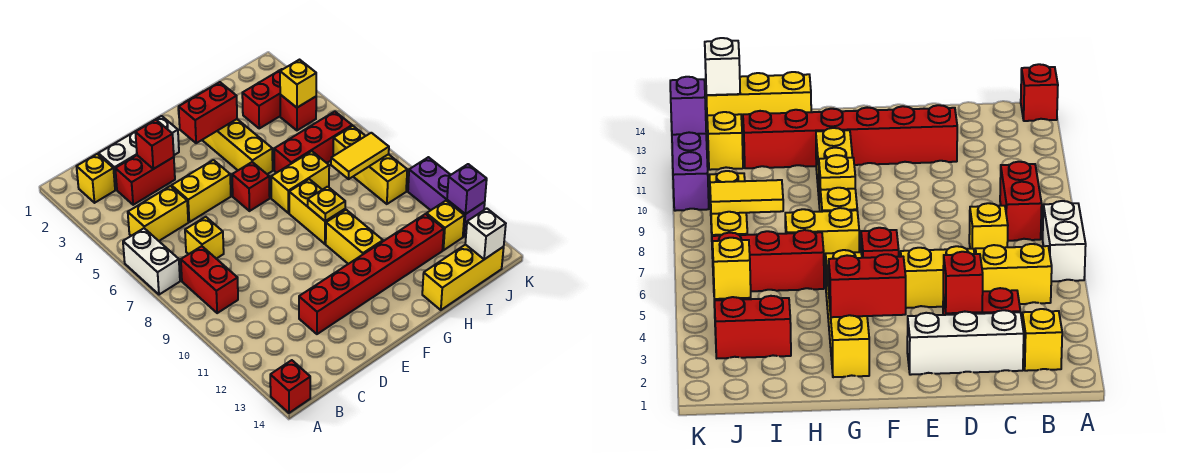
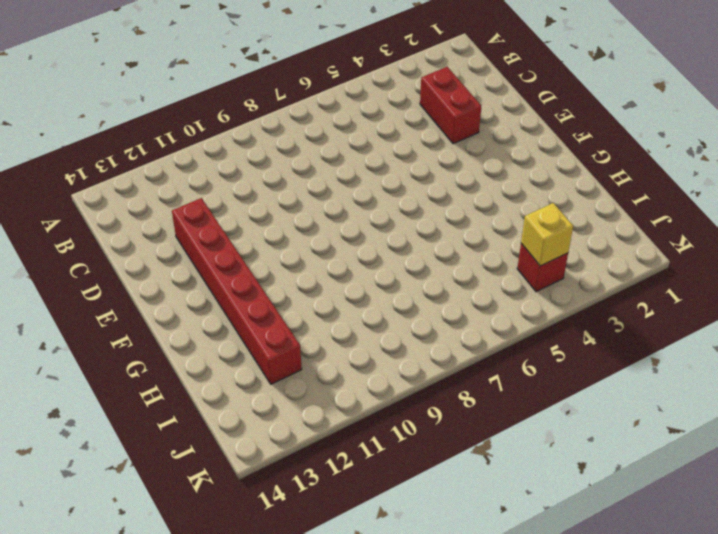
none -> white 1x2 brick [123,228,180,295]
none -> red 1x1 brick [270,360,310,413]
none -> yellow 1x1 brick [77,154,115,203]

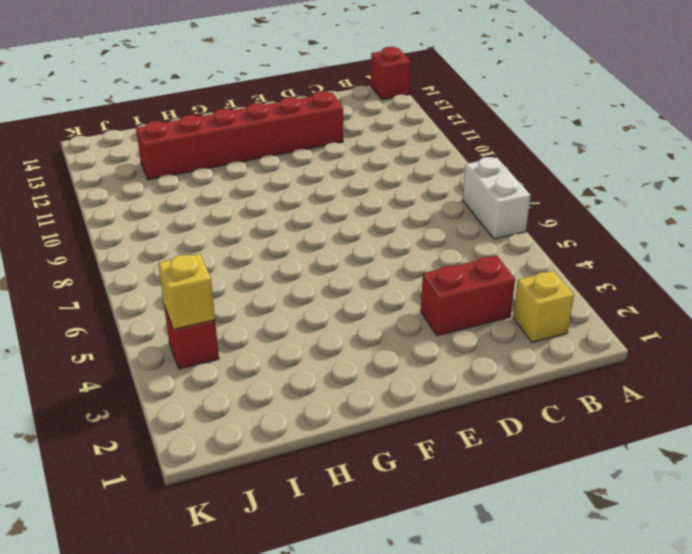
none -> yellow 1x2 brick [128,186,188,241]
none -> red 1x2 brick [181,246,238,313]
none -> white 1x3 brick [98,116,179,190]

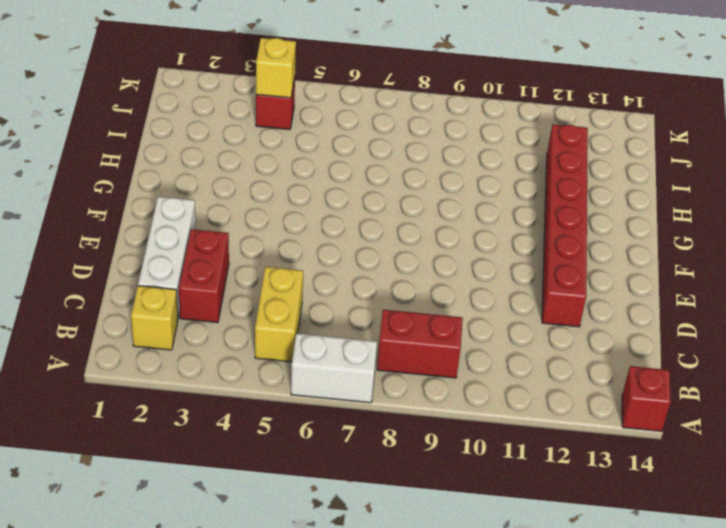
none -> yellow 1x1 brick [185,217,224,259]
none -> yellow 1x2 brick [172,160,231,222]
none -> red 1x1 brick [232,162,270,211]

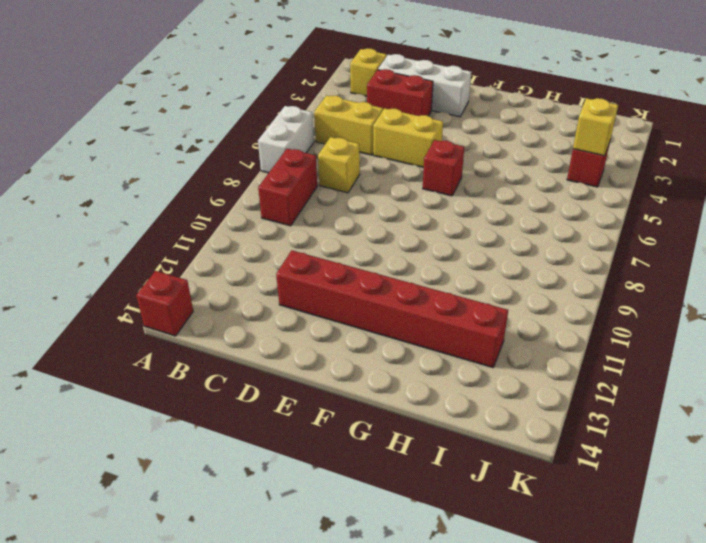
none -> yellow 1x4 brick [184,91,273,174]
none -> yellow 1x2 brick [271,151,329,213]
none -> yellow 1x2 brick [289,179,345,244]

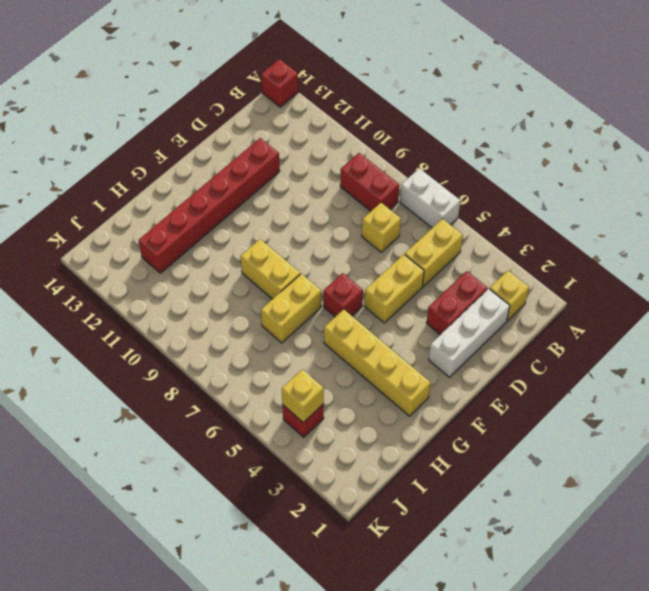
none -> yellow 1x2 brick [326,210,383,264]
none -> red 1x3 brick [274,112,352,173]
none -> yellow 1x3 brick [422,244,504,310]

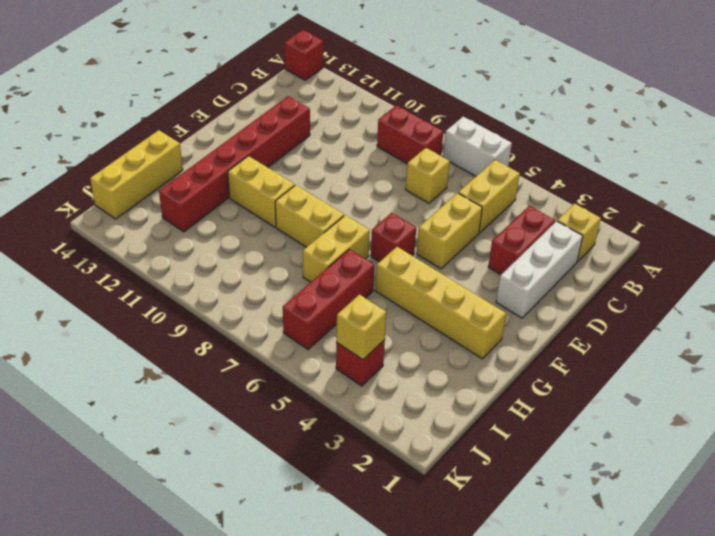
none -> red 1x2 brick [242,69,282,128]
none -> yellow 1x3 brick [333,126,407,204]
none -> yellow 1x1 brick [427,201,464,250]

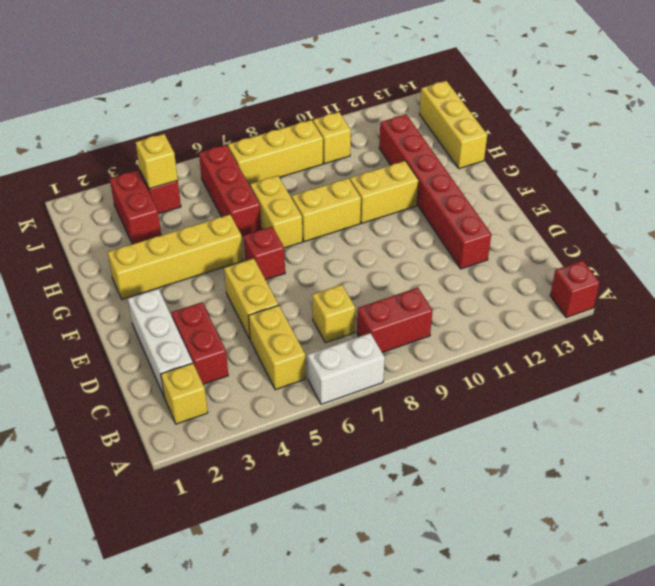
yellow 1x1 brick [313,112,351,164] -> yellow 1x1 brick moved to [427,201,464,250]
none -> purple 1x3 brick [408,157,485,237]
none -> red 1x1 brick [135,120,174,169]
none -> red 1x2 brick [179,82,237,143]

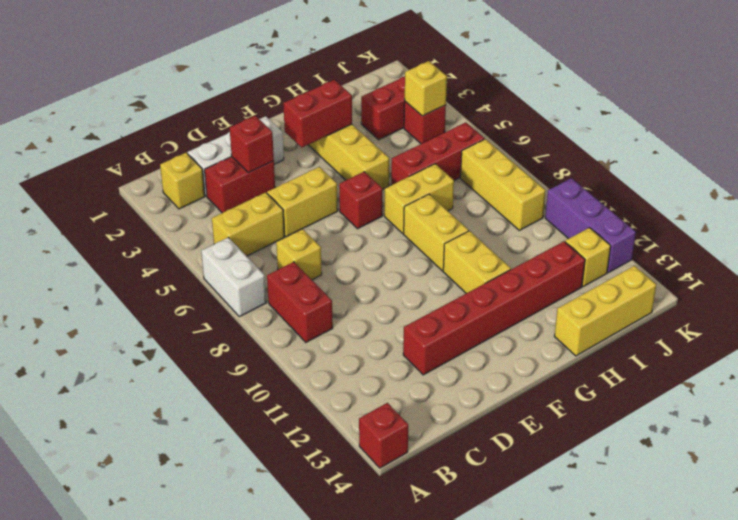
none -> yellow 1x1 plate [308,187,345,221]
none -> yellow 1x2 tile [331,133,389,179]
none -> white 1x1 brick [465,209,506,259]

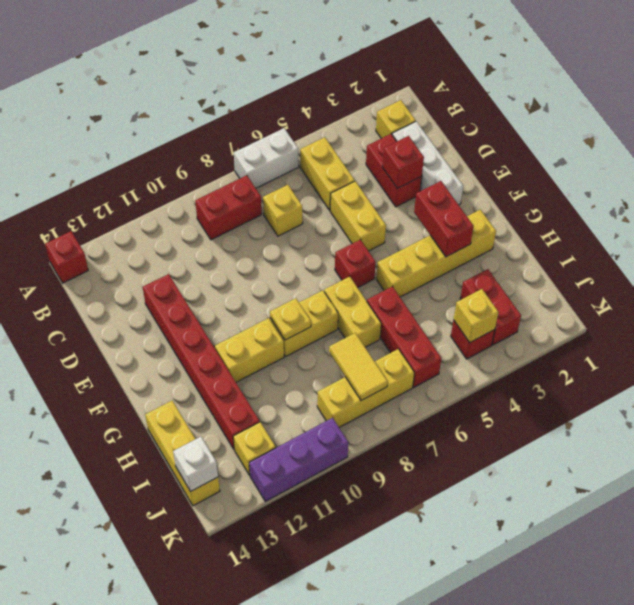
none -> purple 1x1 brick [447,164,487,214]

